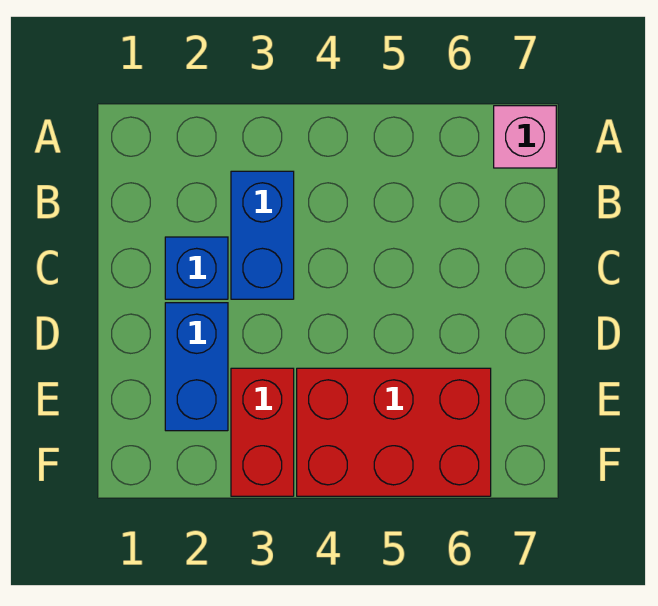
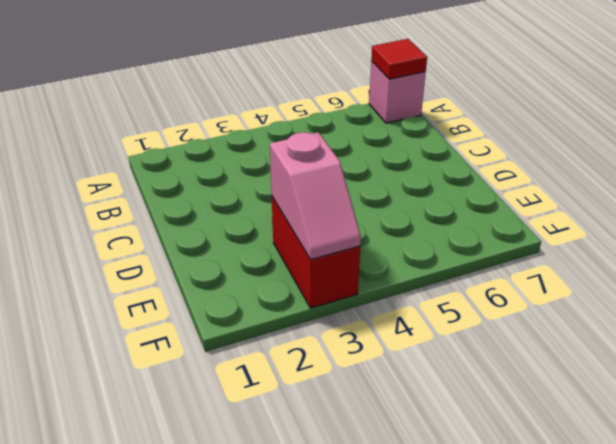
red 1x1 tile [371,39,427,79] -> none
pink 1x2 slope [270,132,361,260] -> none
none -> blue 1x2 brick [231,171,294,299]
none -> blue 1x1 brick [165,237,228,299]

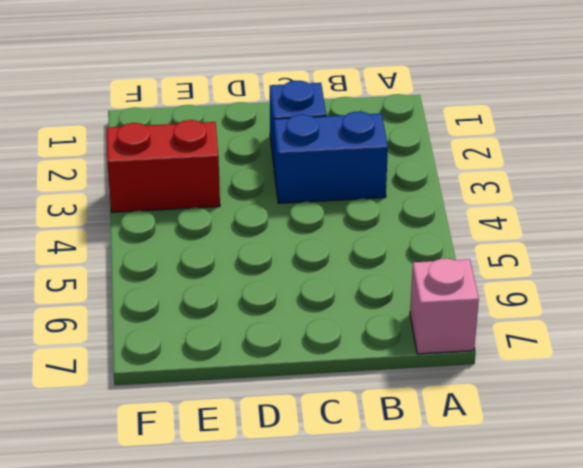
none -> blue 1x2 brick [165,303,228,431]
none -> red 2x3 brick [297,368,491,496]

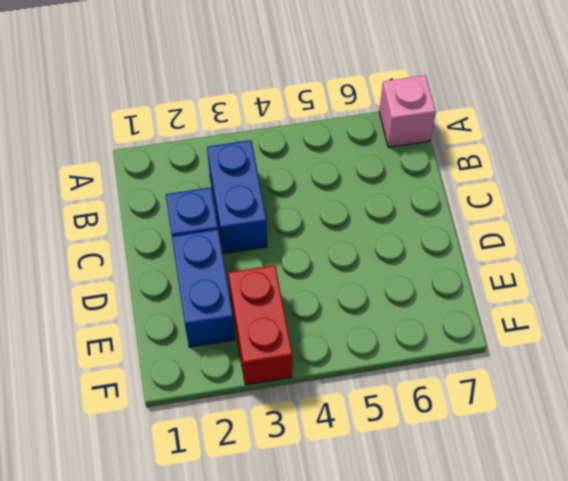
none -> red 2x3 brick [297,368,491,496]

